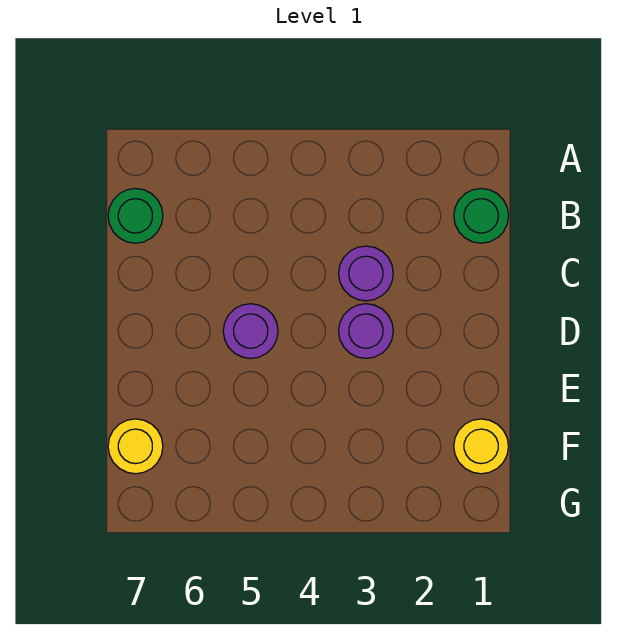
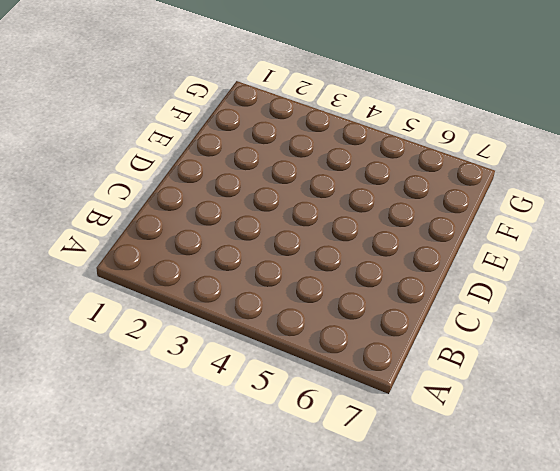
none -> green 1x1 round brick [454,189,509,243]
none -> green 1x1 round brick [108,189,163,243]

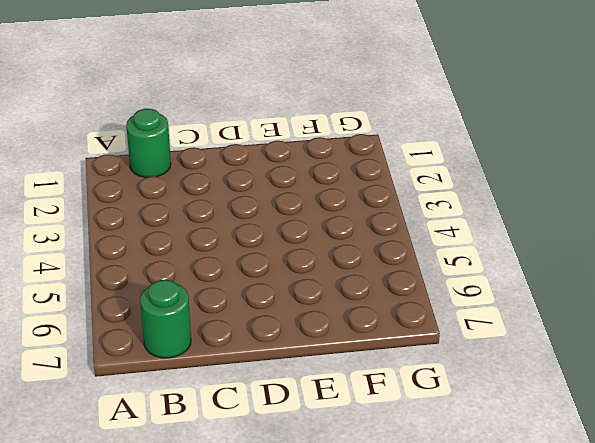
none -> purple 1x1 round brick [339,246,393,301]
none -> purple 1x1 round brick [339,304,393,358]

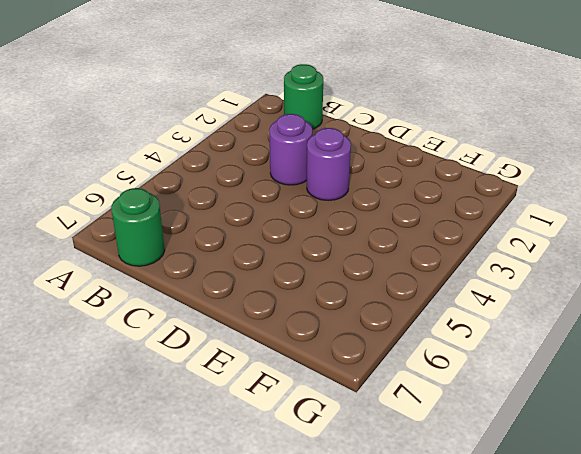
none -> purple 1x1 round brick [223,304,278,358]
none -> yellow 1x1 round brick [454,419,509,474]

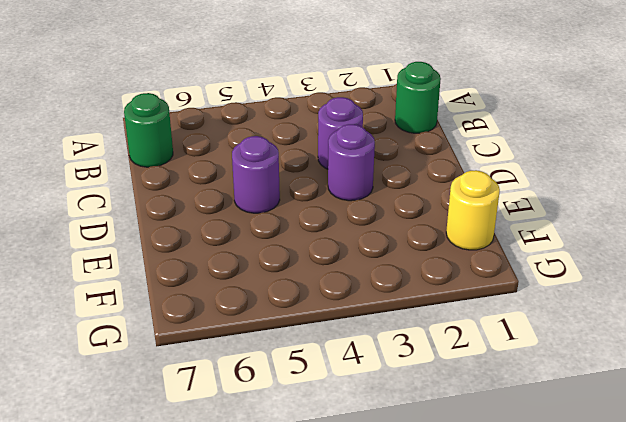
none -> yellow 1x1 round brick [108,419,163,474]

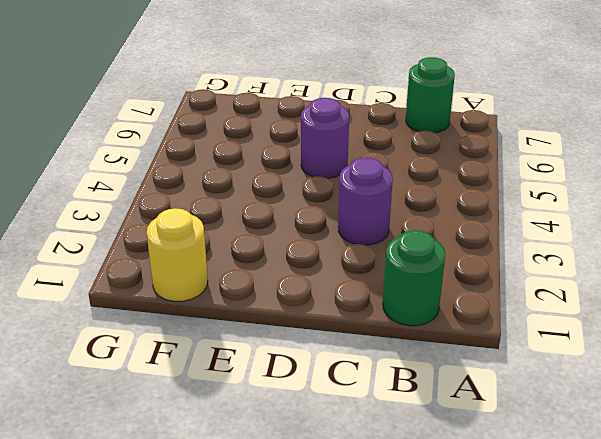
none -> purple 1x1 round brick [339,304,393,358]
none -> yellow 1x1 round brick [108,419,163,474]

